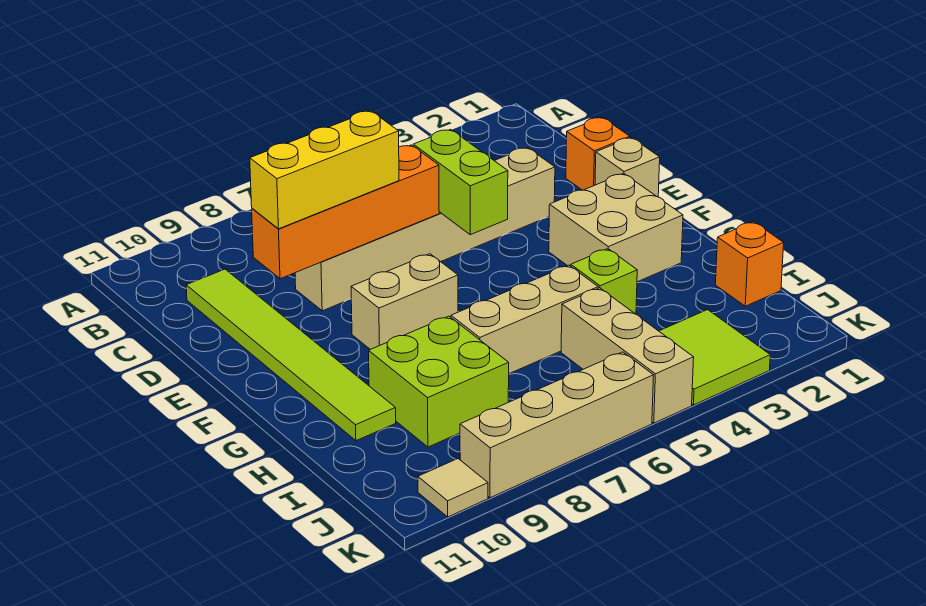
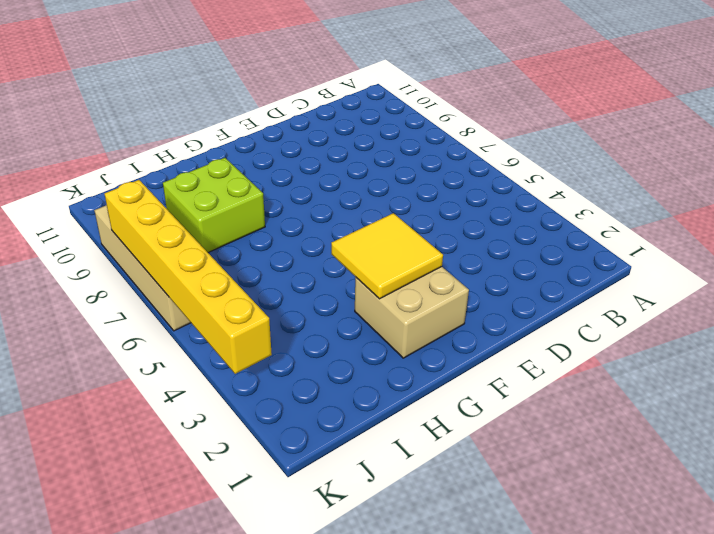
yellow 2x2 tile [331,213,443,299] -> none
yellow 1x6 brick [105,180,272,374] -> none
none -> lime 1x6 tile [186,269,396,441]
none -> orange 1x1 brick [566,117,630,190]
none -> tan 1x6 brick [295,147,555,311]

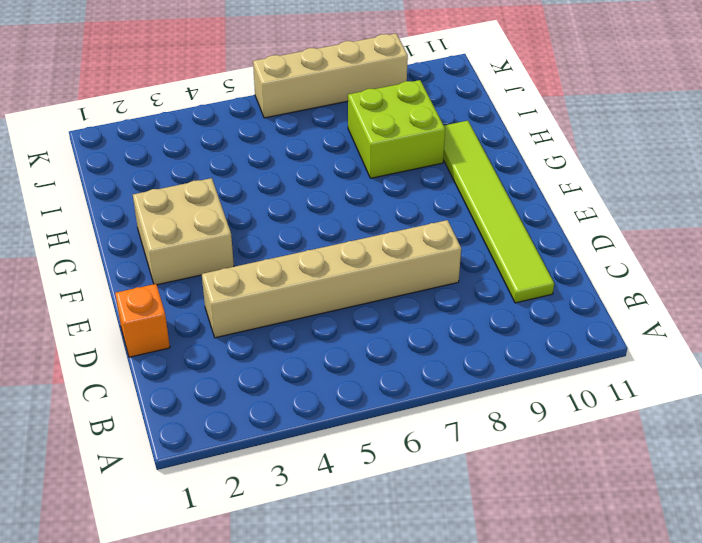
none -> tan 1x1 brick [595,137,660,197]
none -> tan 1x2 brick [351,254,458,349]
none -> lime 1x1 brick [571,249,637,314]

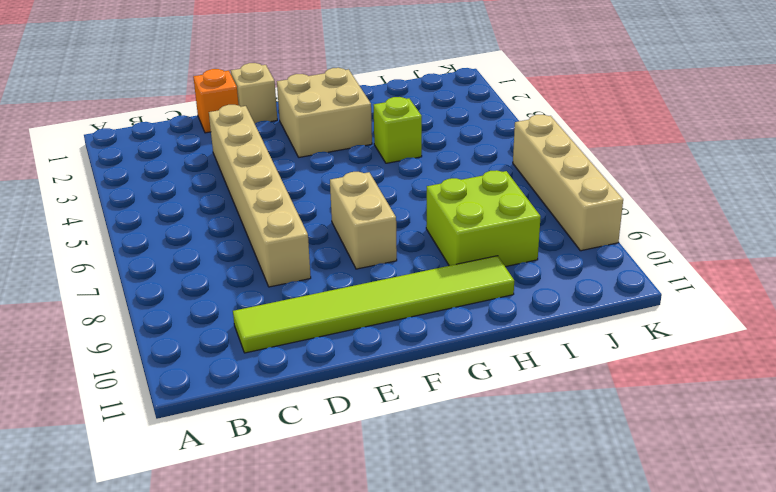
none -> tan 1x3 brick [451,265,598,374]
none -> orange 1x1 brick [715,222,784,306]
none -> tan 1x3 brick [561,288,694,423]

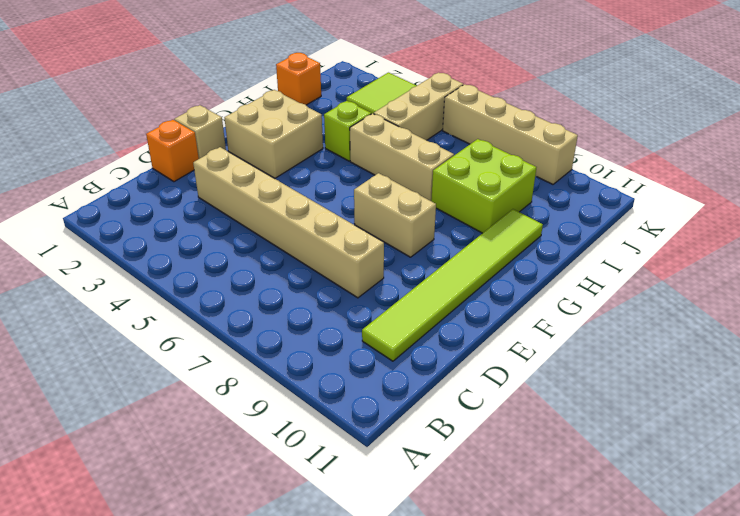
none -> tan 1x1 tile [418,459,488,517]
none -> lime 1x2 brick [413,129,508,235]
none -> orange 1x4 brick [252,145,439,279]

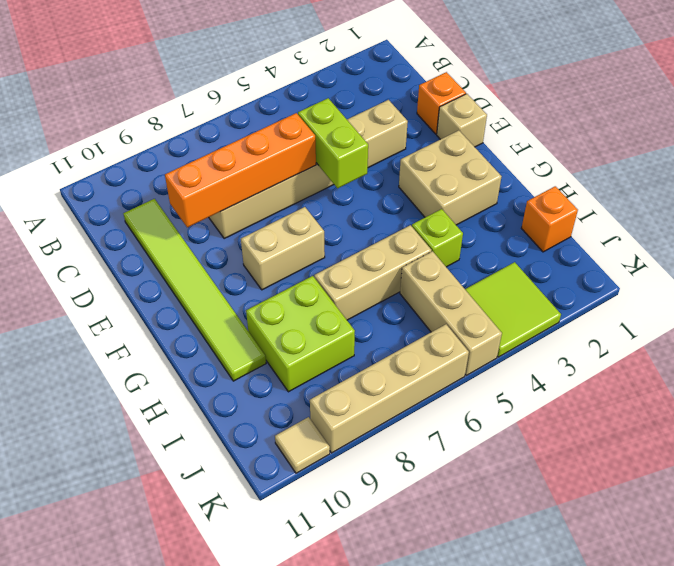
none -> yellow 1x3 brick [250,111,399,229]

